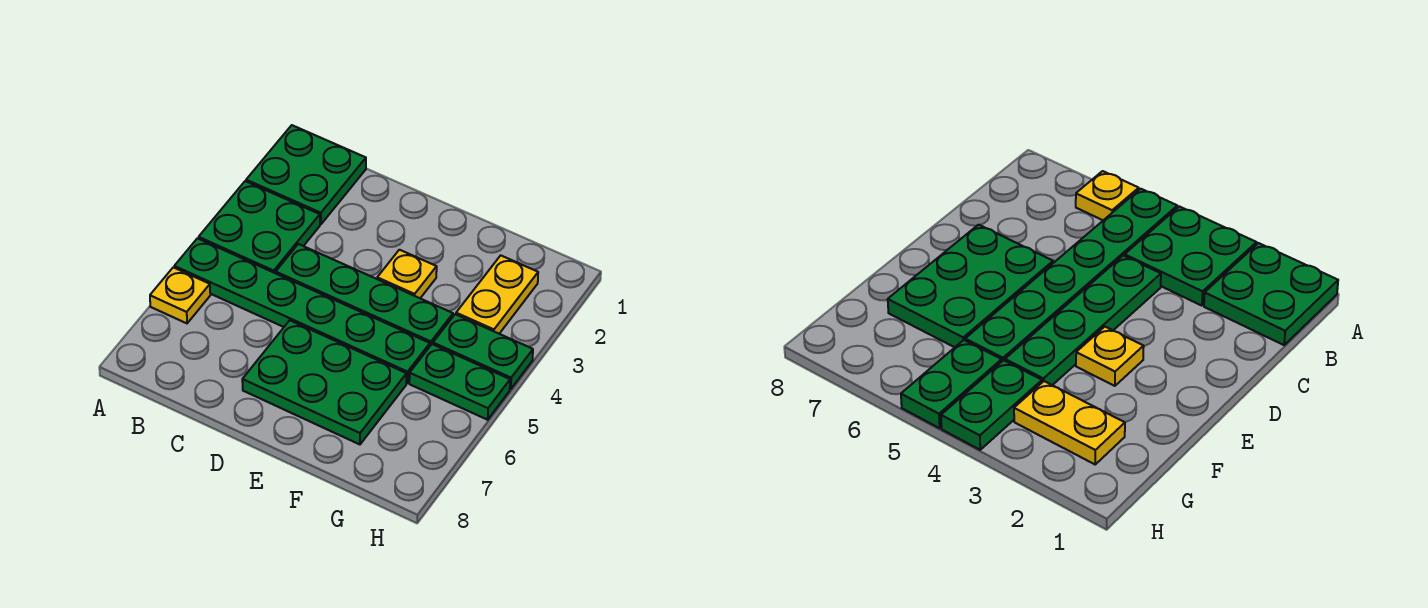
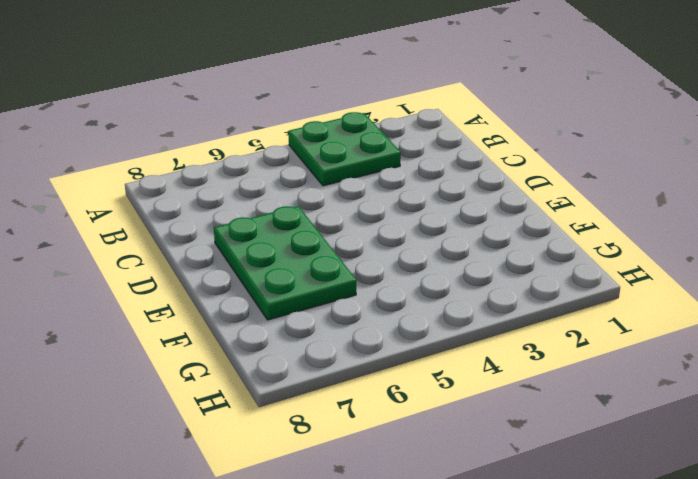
none -> green 2x2 plate [246,125,366,224]
none -> green 1x6 plate [174,238,430,383]

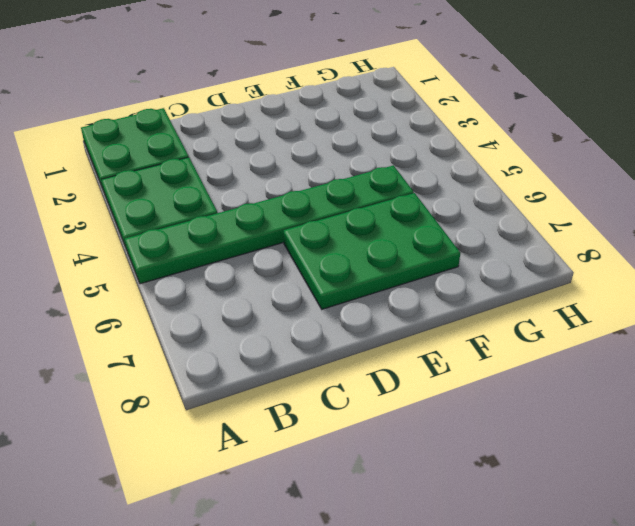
none -> yellow 1x1 plate [150,267,210,323]
none -> green 1x4 plate [276,244,453,346]

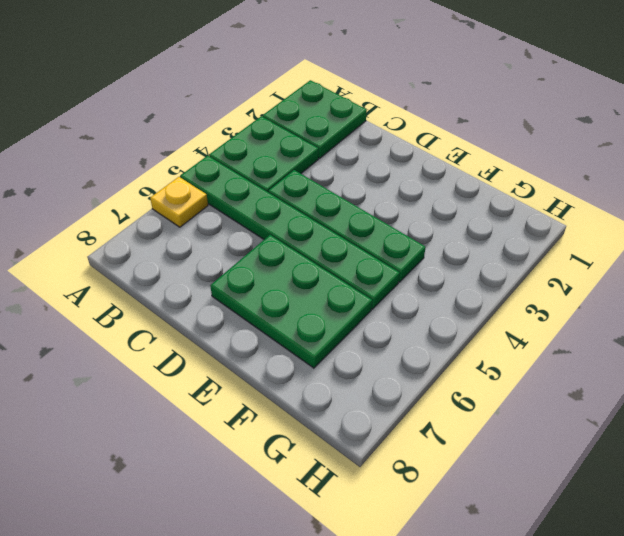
none -> yellow 1x1 plate [377,250,437,298]
none -> yellow 1x2 plate [456,255,538,334]

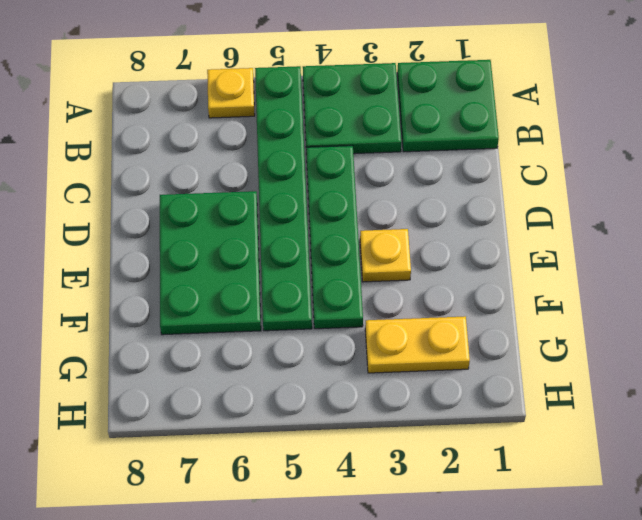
none -> green 1x2 plate [433,314,533,389]
none -> green 1x2 plate [409,344,510,420]

